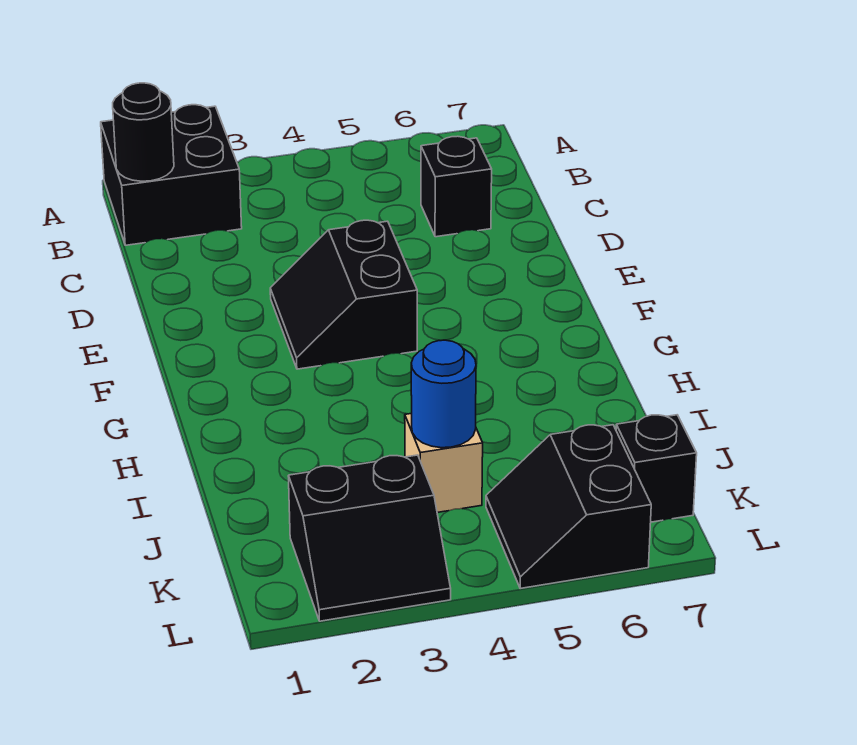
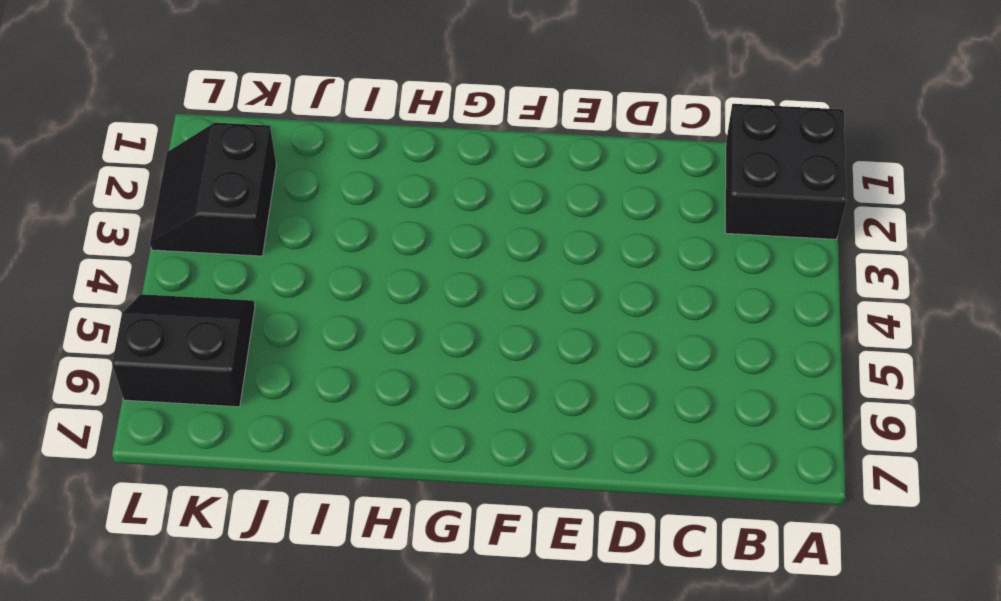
none -> black 1x1 brick [421,136,492,237]
none -> black 2x2 slope [270,220,417,369]

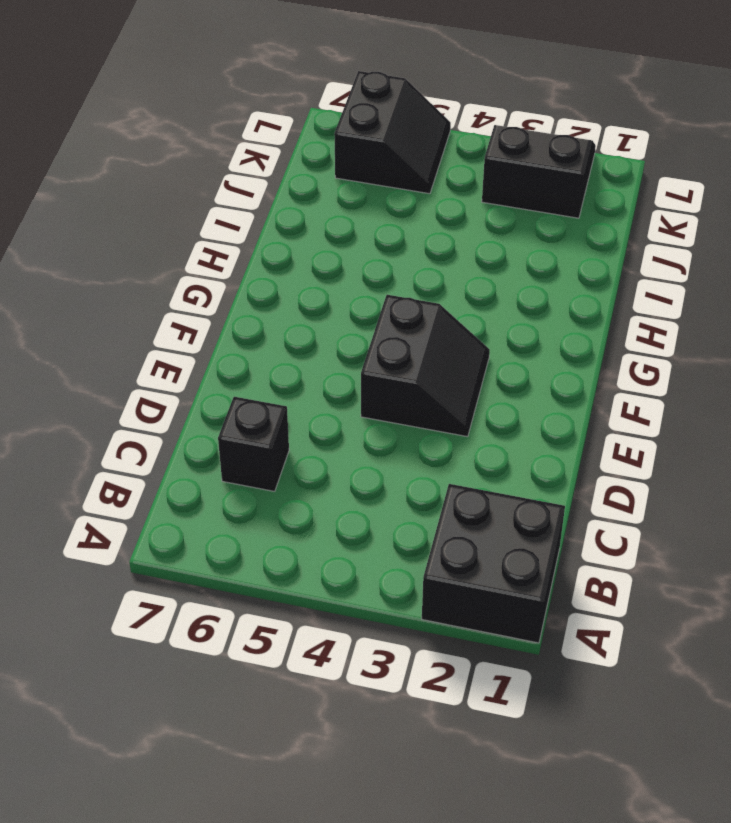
none -> tan 1x1 brick [405,413,483,512]
none -> black 1x1 brick [616,415,697,522]

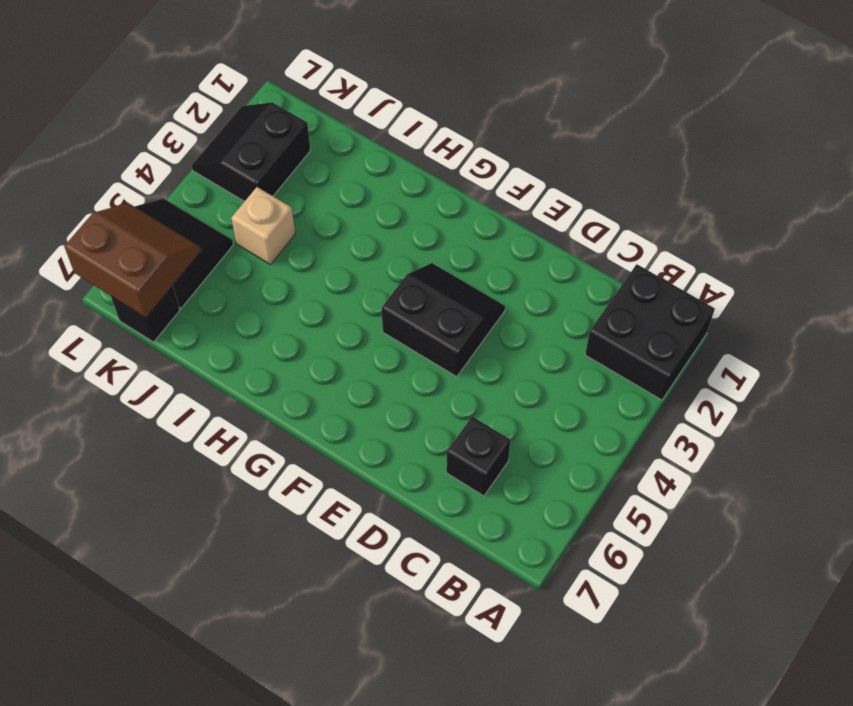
brown 2x2 slope [64,203,201,318] -> none
none -> black 1x1 round brick [113,83,174,181]
none -> blue 1x1 round brick [411,340,476,448]

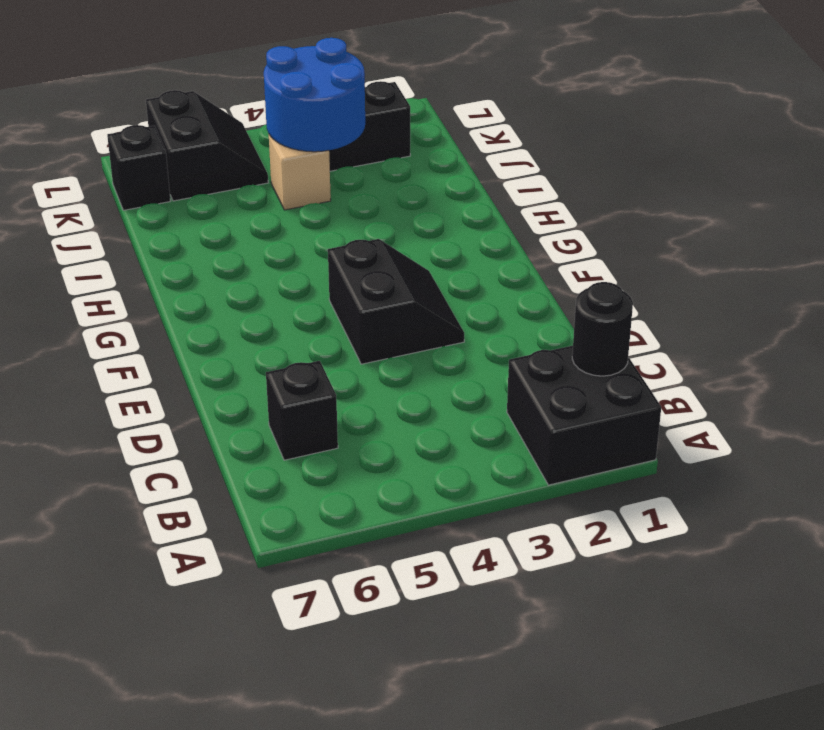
blue 2x2 round brick [264,38,365,152] -> blue 1x1 round brick [411,340,476,448]

